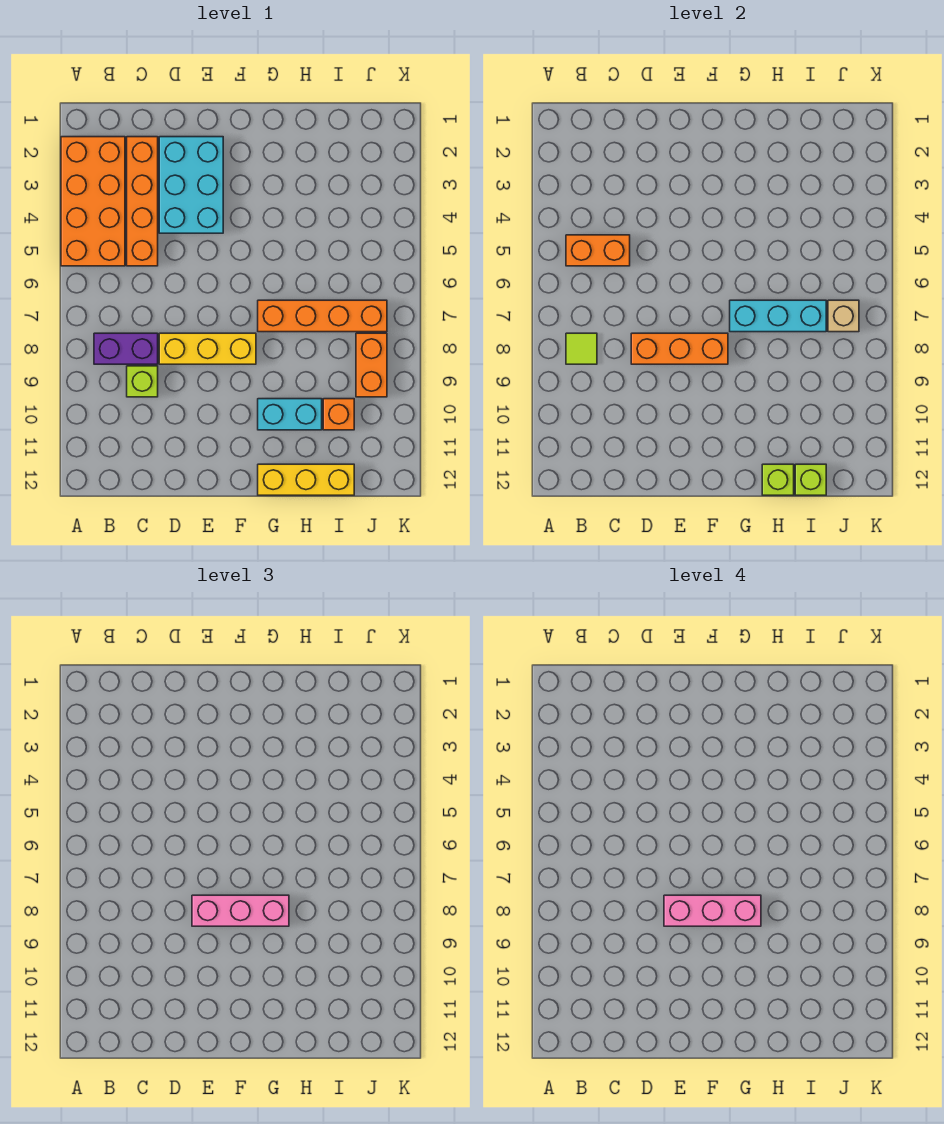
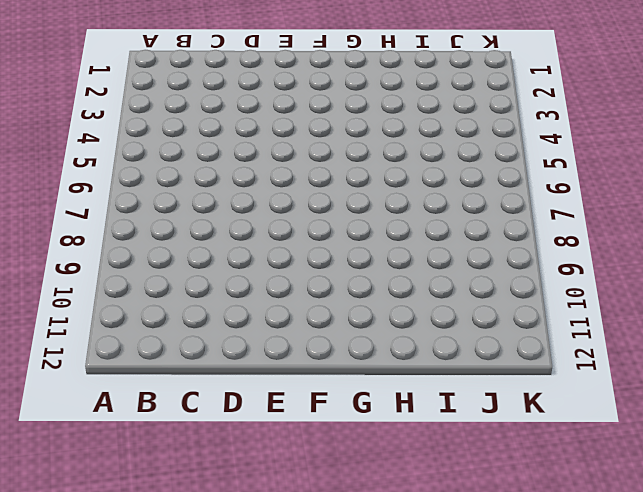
none -> orange 2x4 brick [61,137,125,266]
none -> purple 1x2 brick [94,333,158,364]
none -> orange 1x4 brick [127,137,158,266]

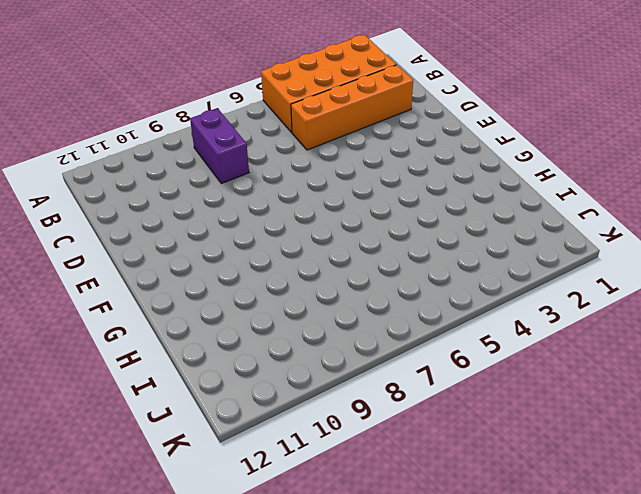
none -> lime 1x1 brick [127,366,158,397]
none -> cyan 2x3 brick [159,137,223,233]
none -> yellow 1x3 brick [159,333,256,364]

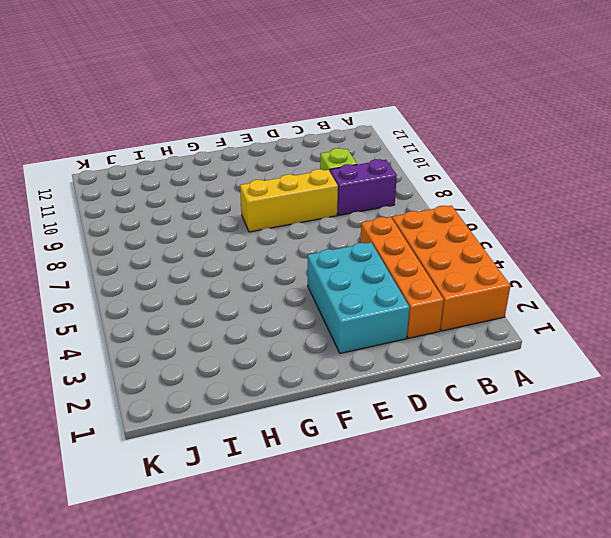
none -> orange 1x4 brick [258,300,387,332]
none -> cyan 1x2 brick [258,399,322,430]
none -> yellow 1x3 brick [258,464,354,495]

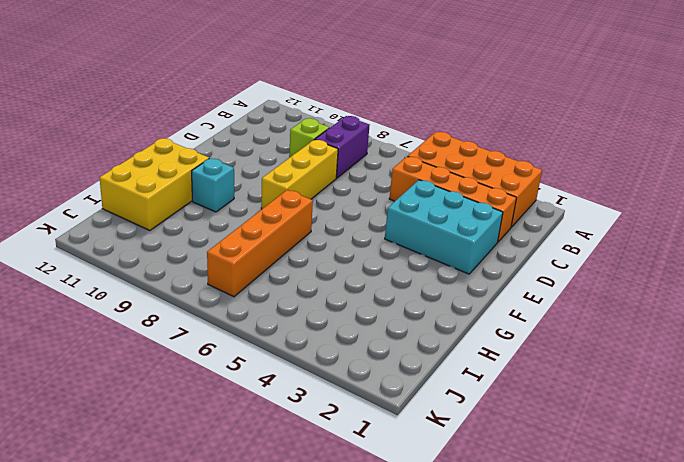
cyan 1x1 brick [192,158,234,212] -> cyan 1x2 brick [258,399,322,430]
yellow 2x3 brick [99,138,209,231] -> yellow 1x3 brick [258,464,354,495]
none -> orange 1x1 brick [323,399,354,430]
none -> orange 1x2 brick [356,333,387,397]
none -> orange 1x2 brick [566,235,630,266]

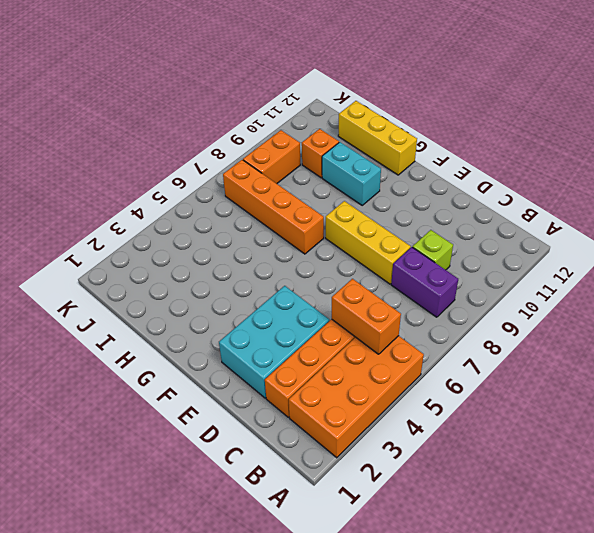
none -> lime 1x1 tile [566,333,597,364]
none -> orange 1x3 brick [631,333,728,364]
none -> cyan 1x3 brick [730,300,826,332]

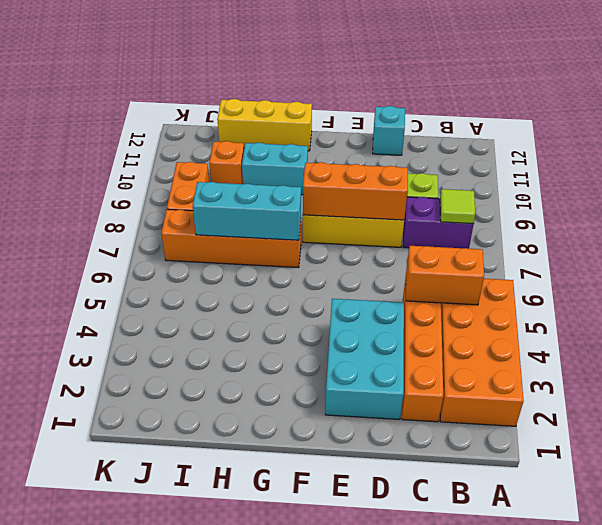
cyan 1x1 brick [373,106,405,155] -> none
none -> lime 1x1 brick [762,464,794,495]
none -> lime 1x1 brick [795,464,826,495]
none -> tan 1x1 brick [828,300,859,332]

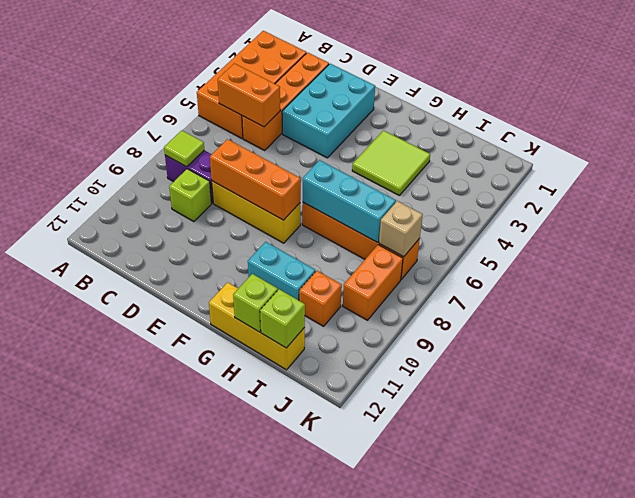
lime 2x2 tile [352,131,430,195] -> none
none -> pink 1x3 brick [192,895,289,926]
none -> pink 1x3 brick [664,895,761,926]

